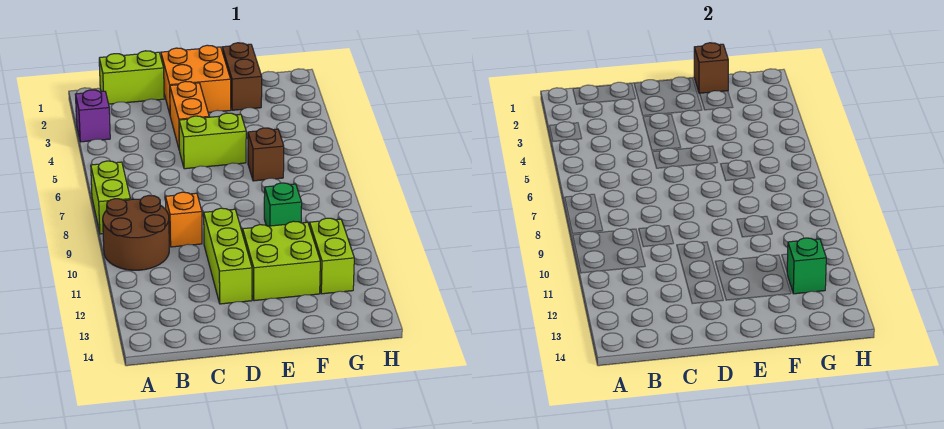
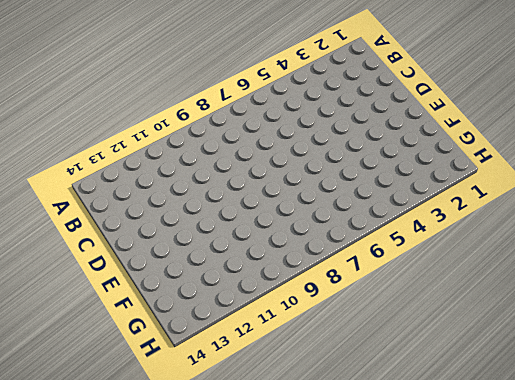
none -> purple 1x1 brick [75,90,110,142]
none -> lime 1x2 brick [91,161,130,234]
none -> brown 2x2 round brick [103,195,169,270]

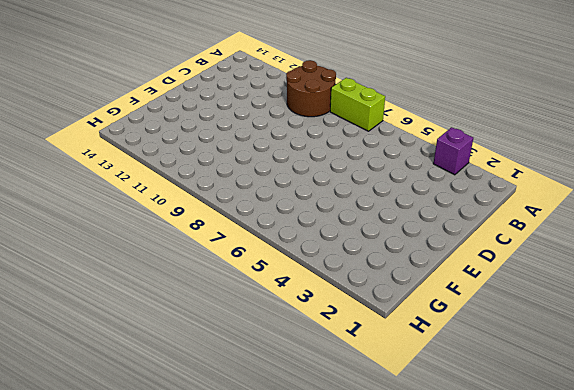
none -> lime 1x2 brick [99,51,164,104]
none -> orange 1x1 brick [165,192,202,247]
none -> orange 2x2 brick [161,45,231,114]

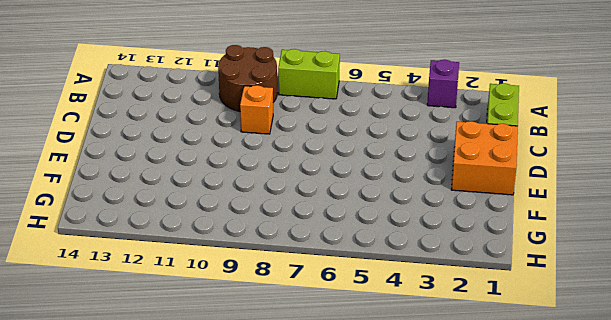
none -> orange 1x2 brick [170,81,209,148]
none -> lime 1x2 brick [179,113,246,169]
none -> lime 1x3 brick [204,208,252,304]

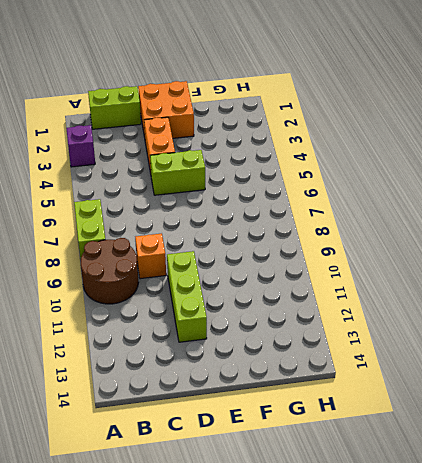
none -> lime 2x2 brick [242,221,320,301]
none -> brown 1x2 brick [222,43,262,110]
none -> brown 1x1 brick [248,128,284,181]

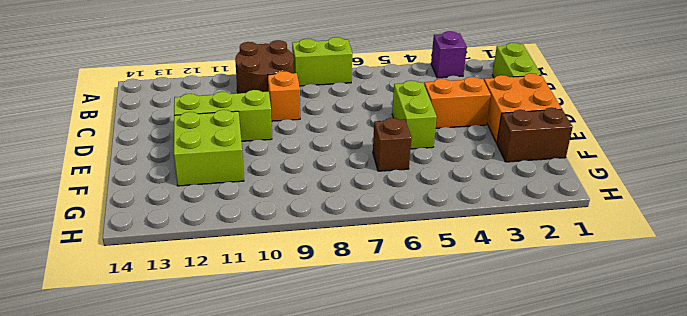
none -> green 1x1 brick [264,183,302,226]
none -> lime 1x2 brick [310,218,354,294]
none -> brown 1x1 brick [694,43,728,94]

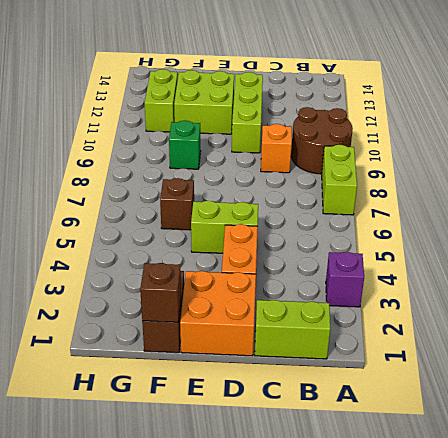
none -> green 1x1 brick [787,238,826,294]

